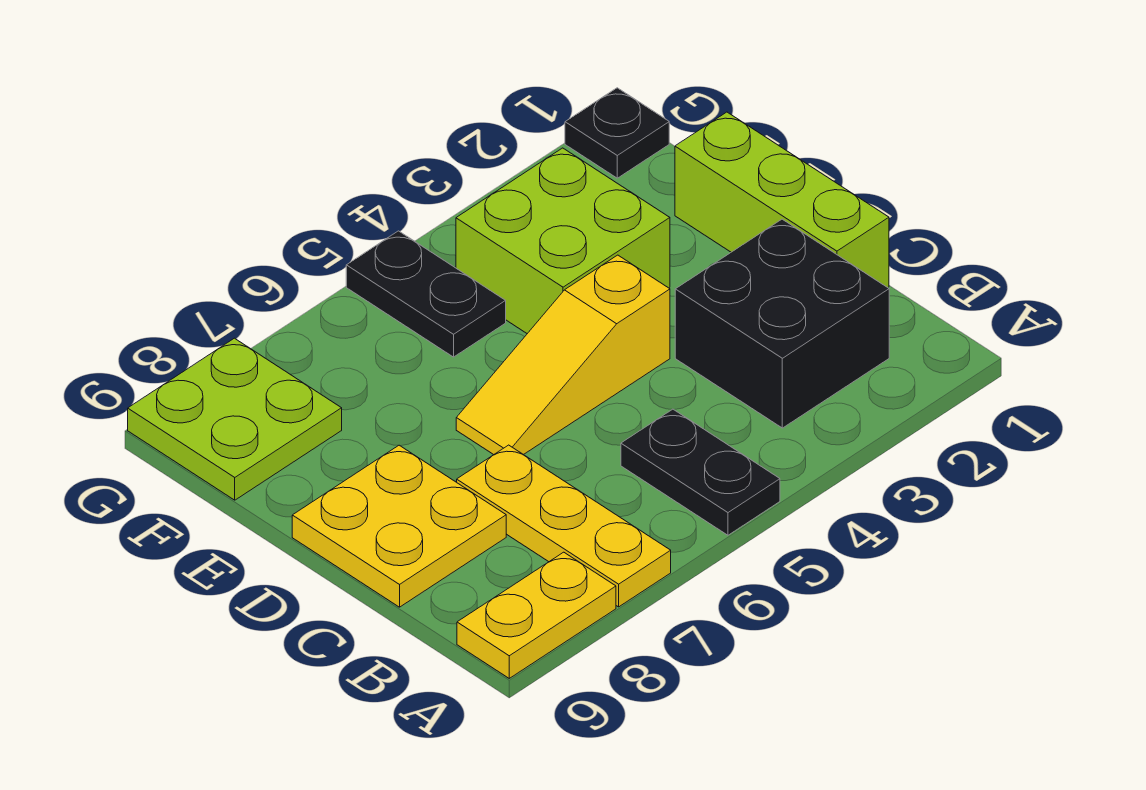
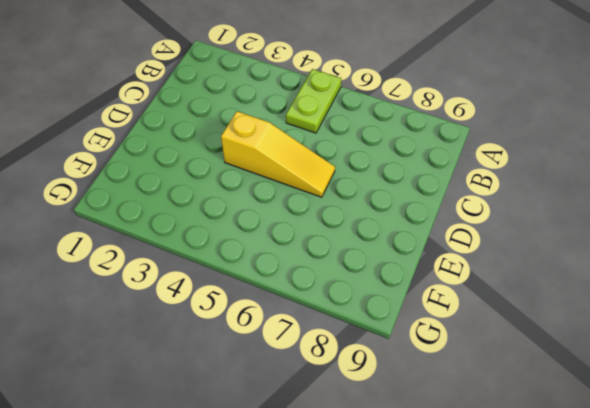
lime 1x2 plate [286,69,341,133] -> black 1x2 plate [621,409,780,535]
none -> yellow 1x3 plate [457,445,671,607]
none -> yellow 1x2 plate [457,552,616,678]

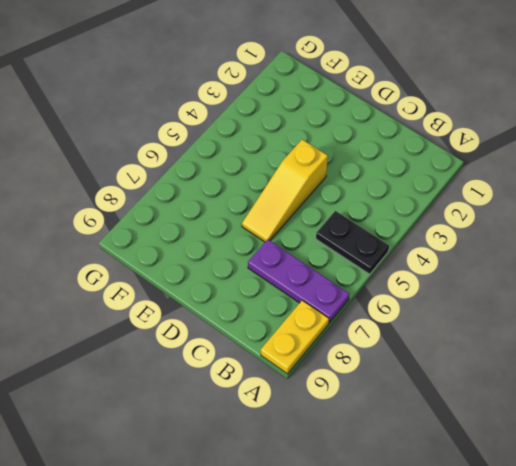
purple 1x3 plate [248,239,349,323] -> yellow 1x3 plate [457,445,671,607]
none -> black 2x2 brick [675,219,889,428]
none -> lime 1x3 brick [675,112,889,288]

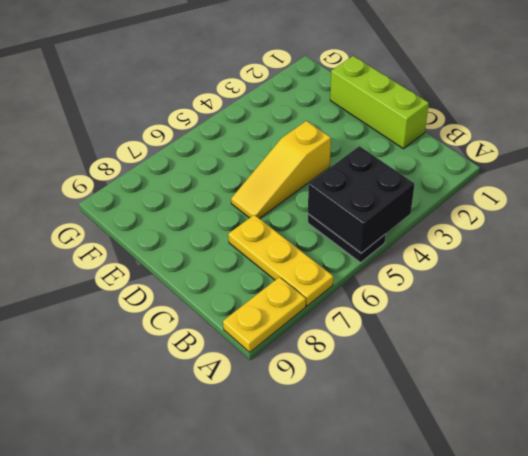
black 2x2 brick [308,146,415,253] -> black 2x2 brick moved to [675,219,889,428]
none -> yellow 2x2 plate [292,445,506,607]
none -> lime 2x2 brick [456,148,670,334]

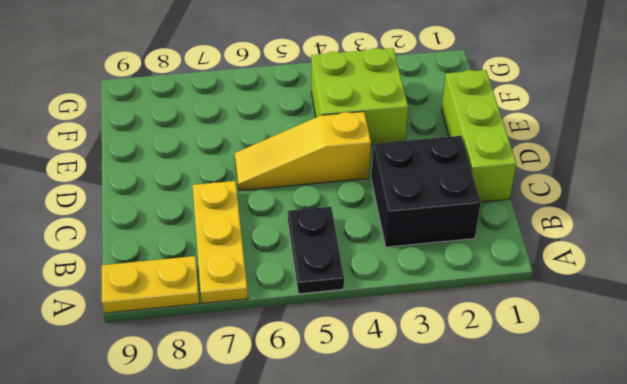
none -> yellow 2x2 plate [292,445,506,607]
none -> black 1x2 plate [346,231,506,357]

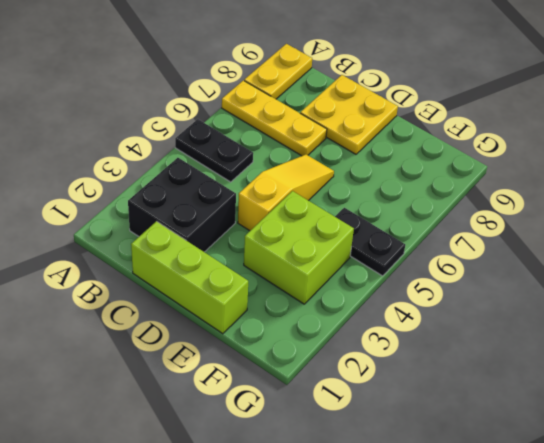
none -> lime 2x2 plate [128,338,342,500]
none -> black 1x1 plate [565,88,669,178]

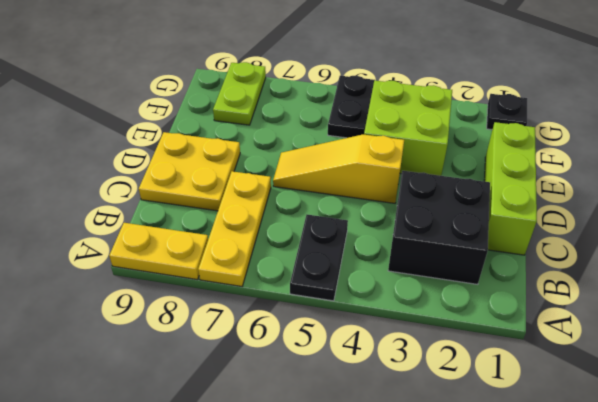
lime 1x2 plate [213,62,266,125] -> lime 2x2 plate [128,338,342,500]

